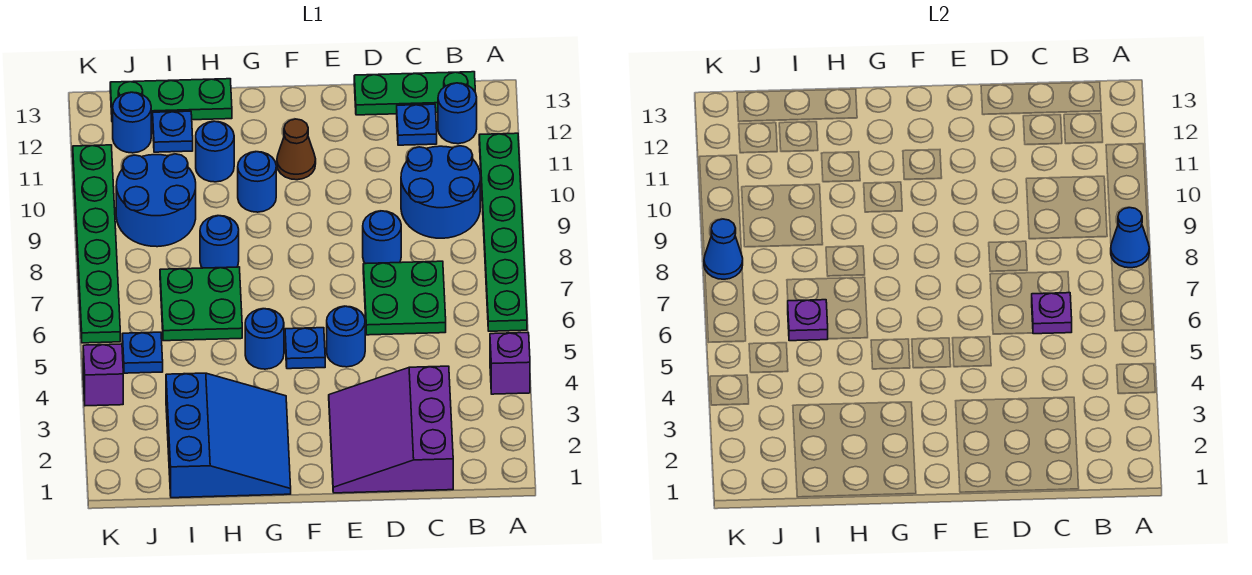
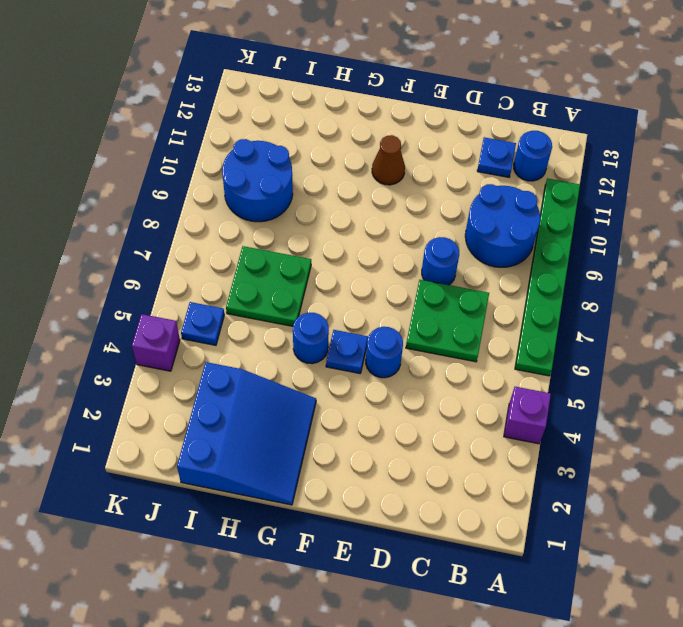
none -> green 1x3 plate [354,72,475,115]
none -> purple 3x3 slope [329,366,453,493]
none -> blue 1x1 round brick [238,152,276,212]

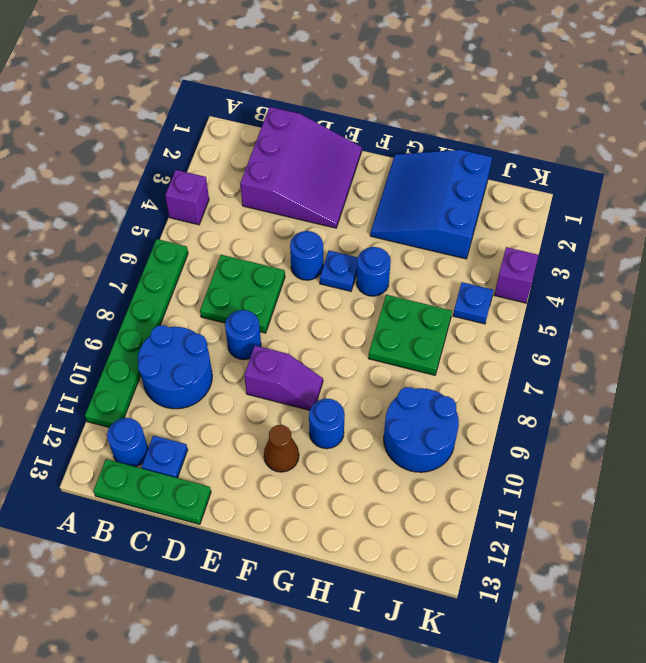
purple 1x2 slope [244,346,323,410] -> none
none -> blue 1x1 round brick [200,216,239,268]
none -> blue 1x1 round brick [196,121,234,182]
none -> green 1x3 plate [110,79,232,122]

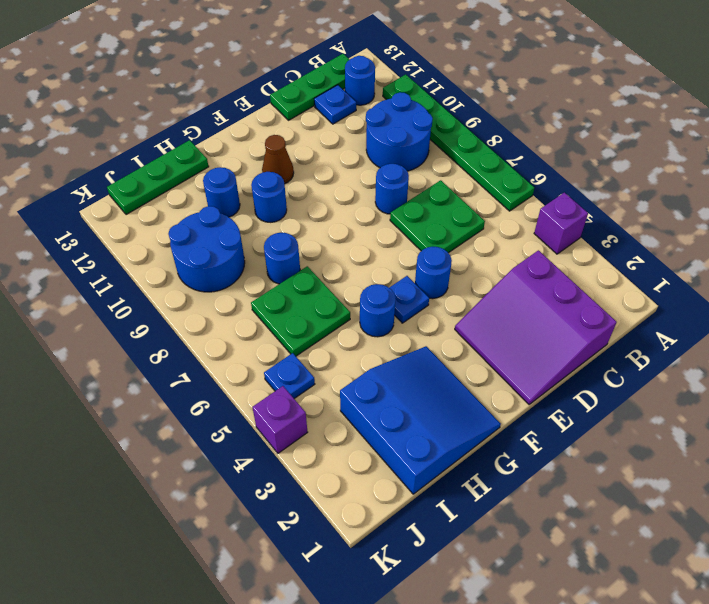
none -> blue 1x1 plate [153,111,193,152]
none -> blue 1x1 round brick [113,92,151,153]
none -> green 1x6 plate [73,145,120,343]

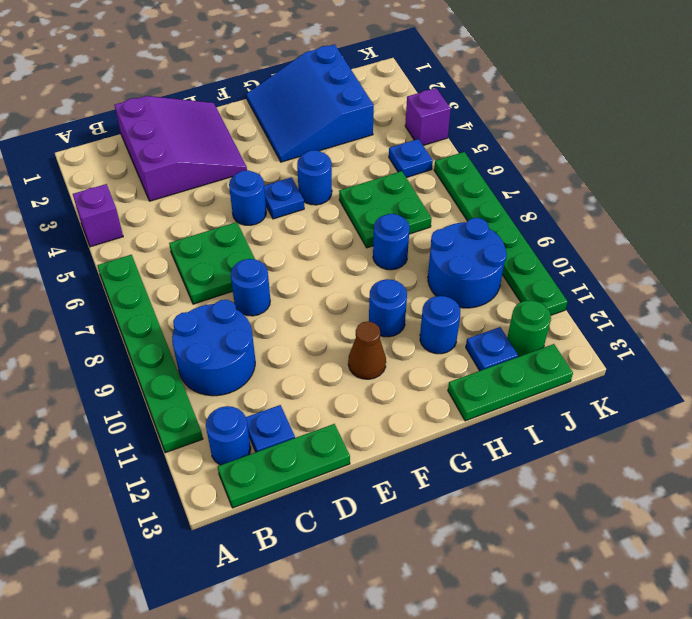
green 1x1 round brick [507,300,551,357] -> blue 1x1 round brick [113,92,151,153]
none -> blue 1x1 cone [1111,208,1149,268]
none -> purple 1x1 plate [1032,293,1072,334]
none -> purple 1x1 plate [788,300,828,341]

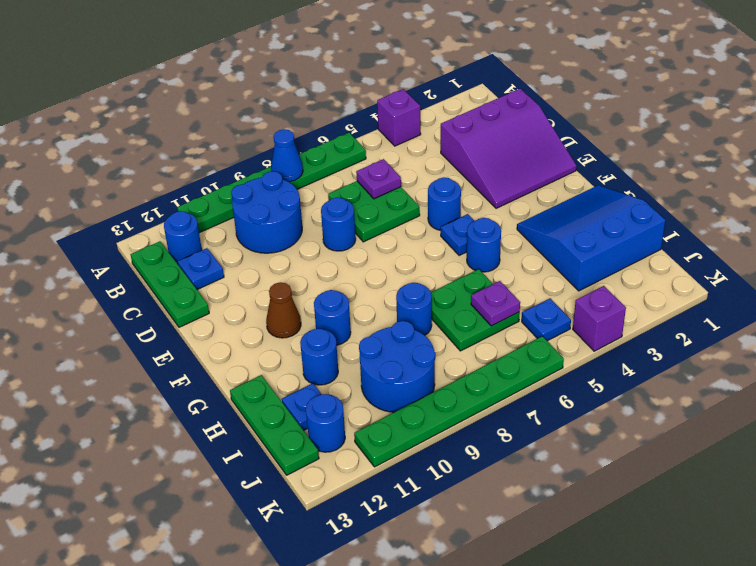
none -> blue 1x1 cone [704,219,743,279]

